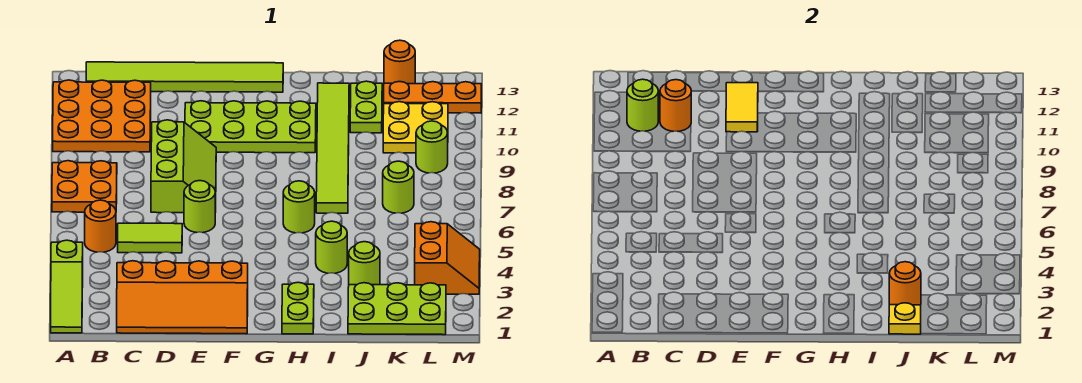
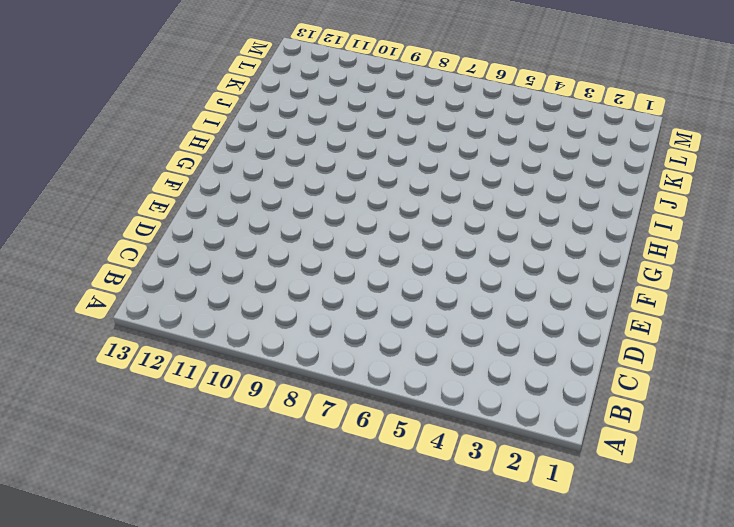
none -> lime 1x3 slope [51,240,83,333]
none -> orange 2x2 plate [52,161,117,212]
none -> orange 3x3 plate [53,80,151,152]

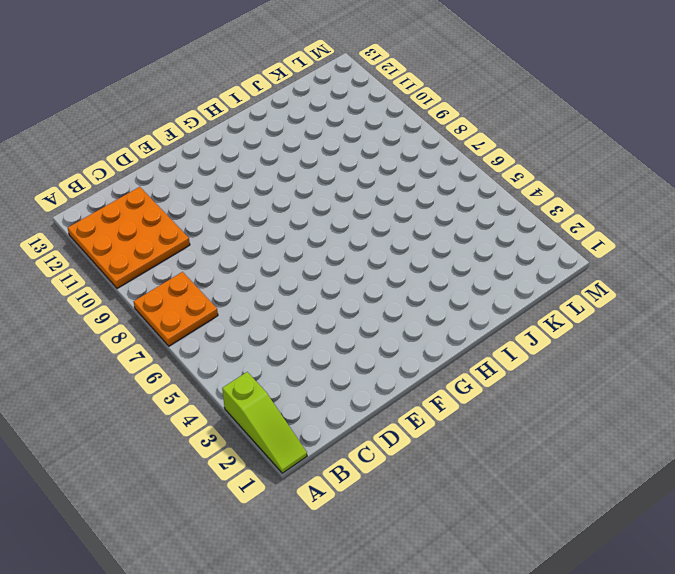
none -> orange 1x1 round brick [85,200,116,252]
none -> lime 1x6 tile [86,62,283,92]
none -> orange 2x4 slope [117,261,248,334]

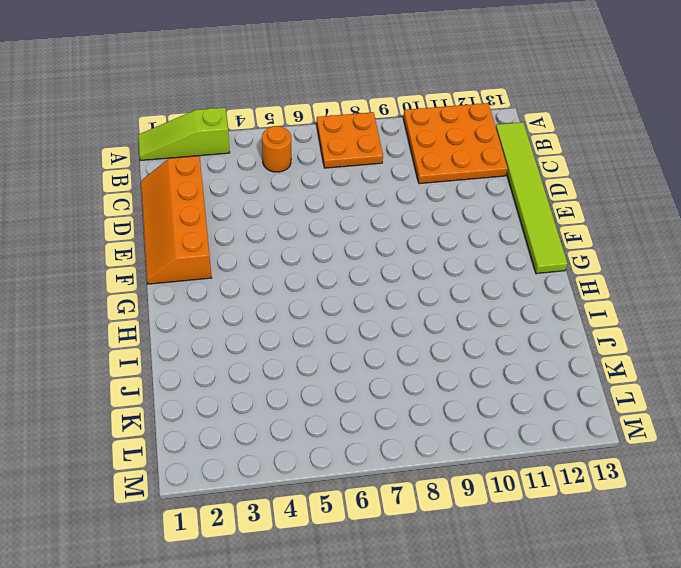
none -> lime 1x2 tile [118,223,182,253]
none -> lime 2x3 slope [151,120,216,213]
none -> lime 1x1 round brick [184,181,215,233]

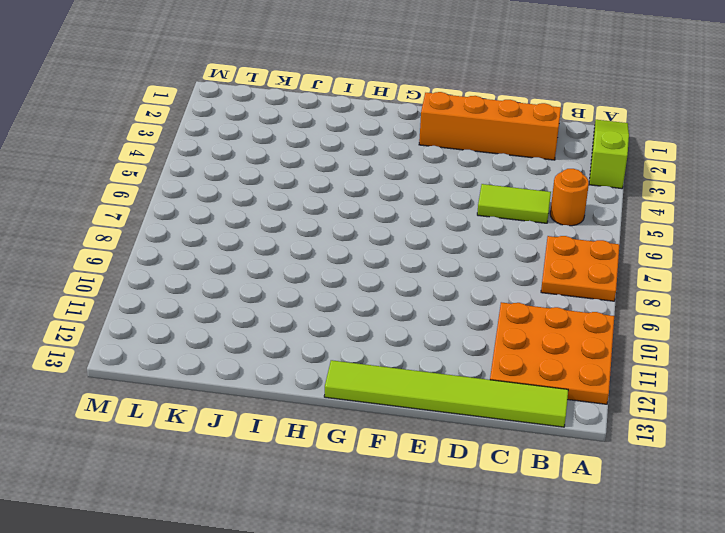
none -> lime 2x3 slope [151,120,216,213]
none -> lime 1x1 round brick [184,181,215,233]
none -> lime 2x4 plate [185,101,316,153]

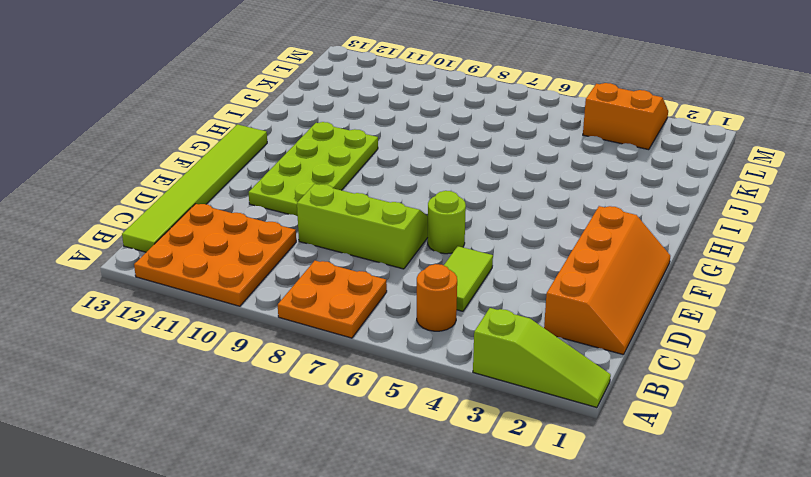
none -> lime 1x2 plate [282,282,314,334]
none -> lime 1x1 round brick [283,181,315,233]
none -> lime 1x1 round brick [316,221,347,273]

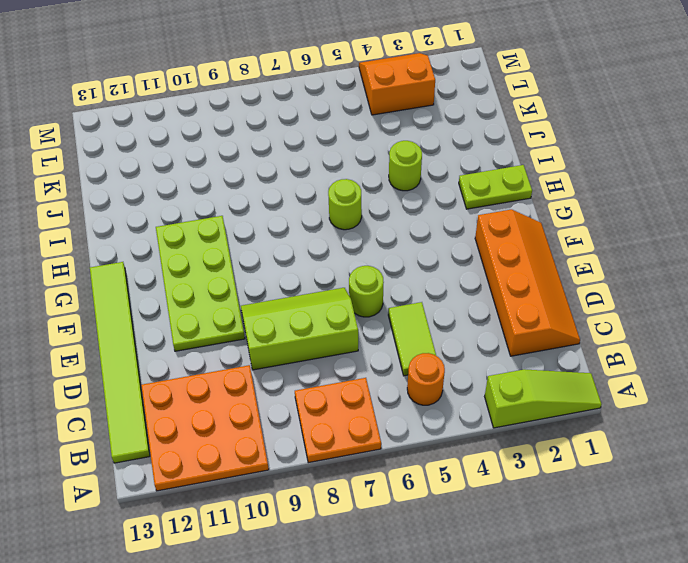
none -> lime 1x6 tile [316,83,349,213]
none -> lime 2x3 plate [348,283,446,335]
none -> lime 1x1 round brick [349,242,380,285]

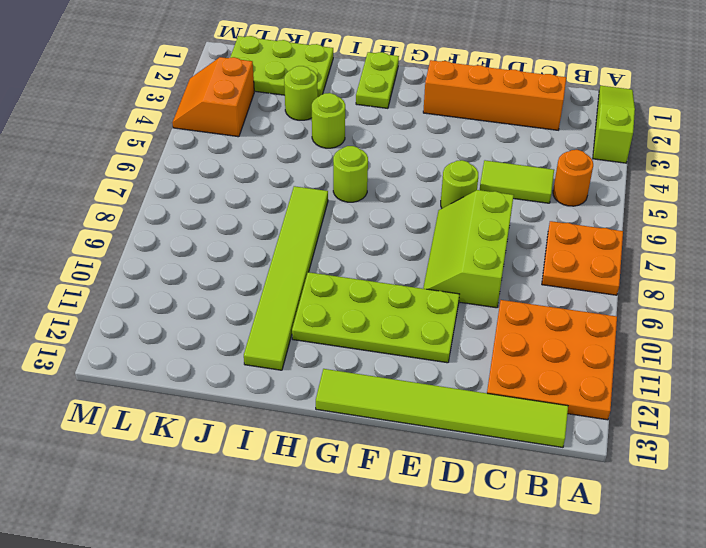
none -> lime 1x2 plate [350,81,382,133]
none -> lime 1x1 round brick [383,161,414,213]
none -> yellow 2x2 plate [383,102,448,153]

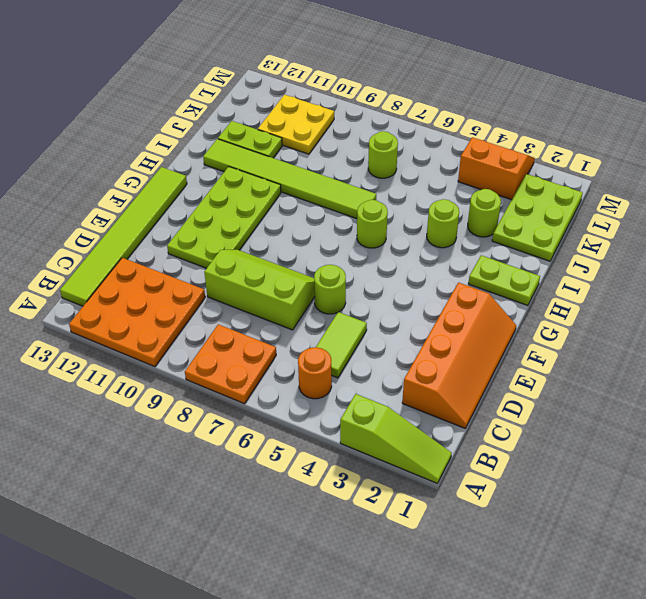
none -> orange 1x3 plate [384,82,481,113]
none -> orange 1x1 round brick [384,40,415,84]
none -> lime 1x1 round brick [416,121,448,173]

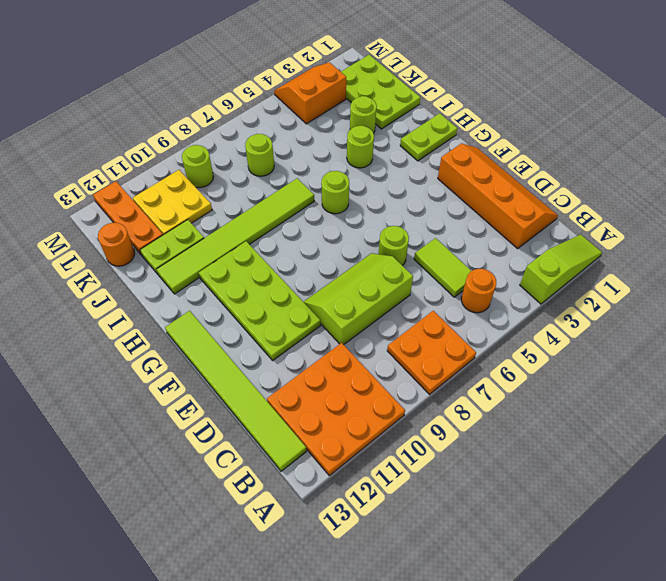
none -> lime 1x1 round brick [627,79,658,131]
none -> orange 1x1 round brick [660,80,691,131]
none -> yellow 1x2 tile [726,83,758,132]

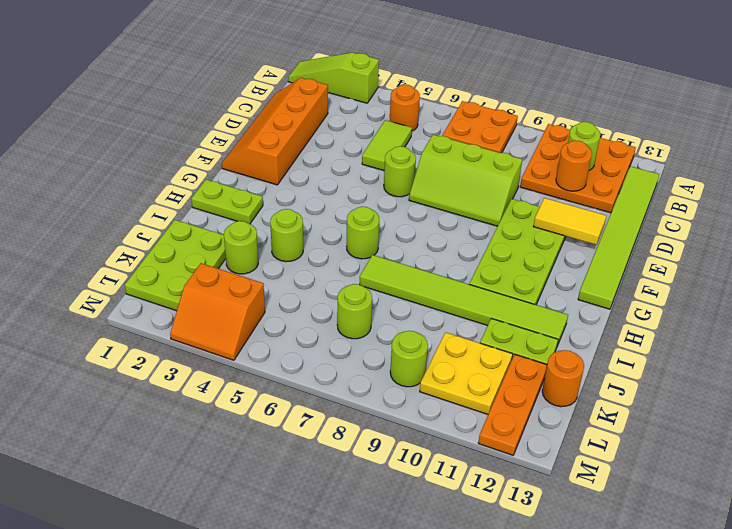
none -> yellow 1x1 plate [889,303,921,334]
none -> orange 1x1 round brick [889,262,921,305]

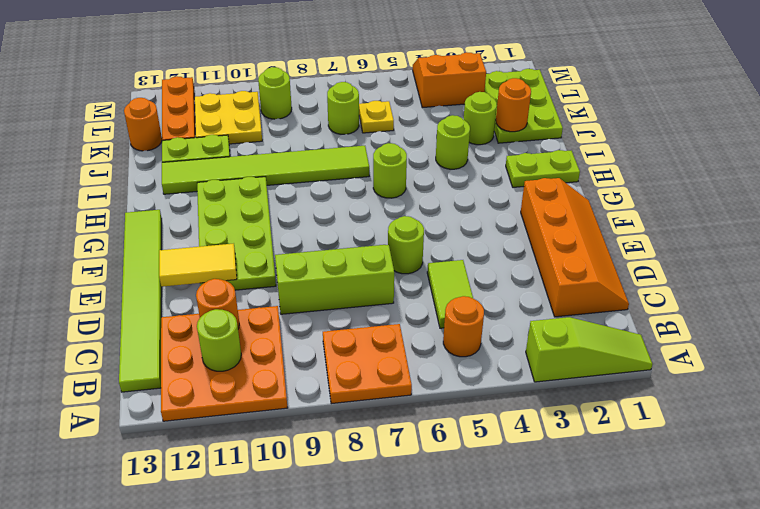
yellow 1x1 plate [359,101,394,133] -> yellow 1x1 plate moved to [889,303,921,334]

